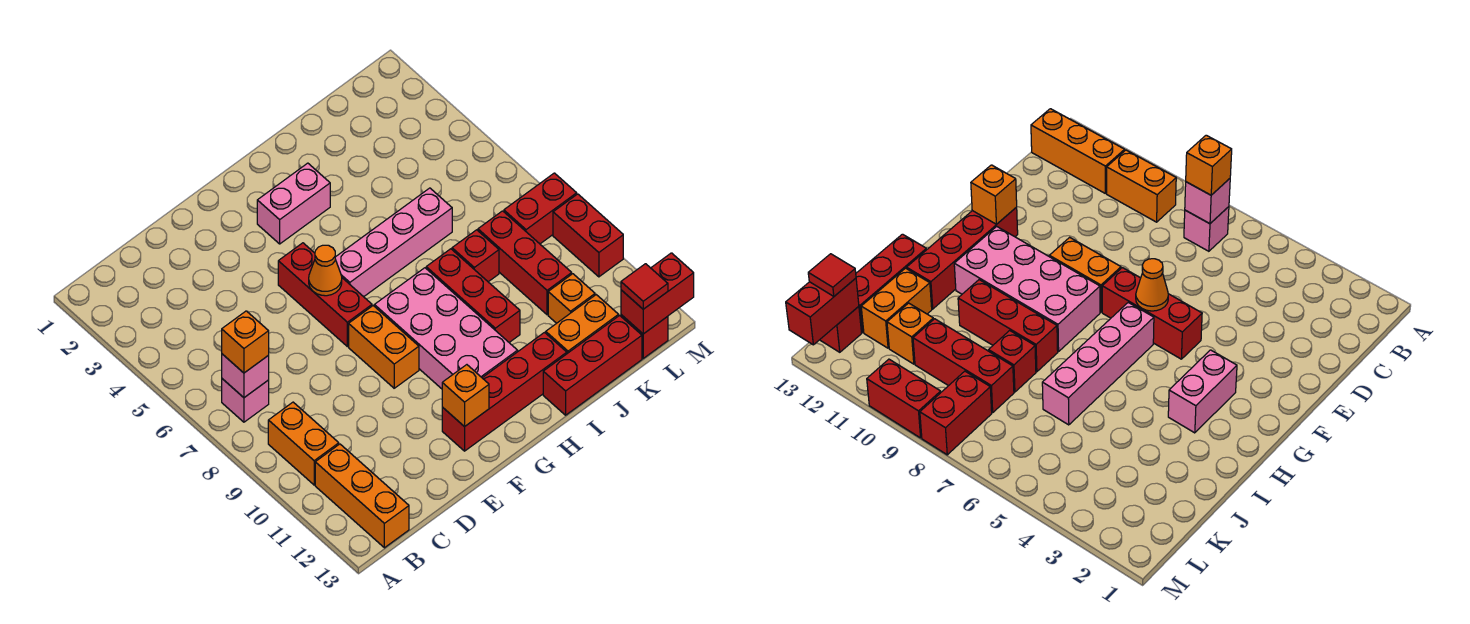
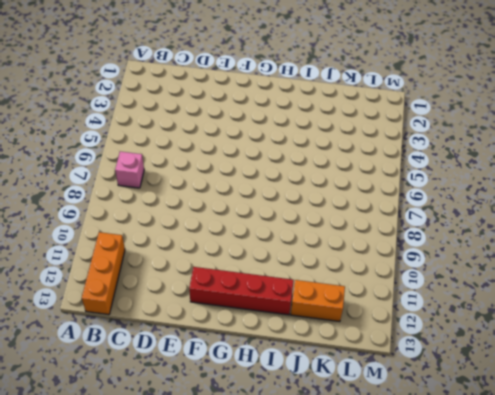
none -> orange 1x2 brick [268,402,339,485]
none -> red 1x3 brick [278,243,372,347]
none -> orange 1x2 brick [349,306,419,388]

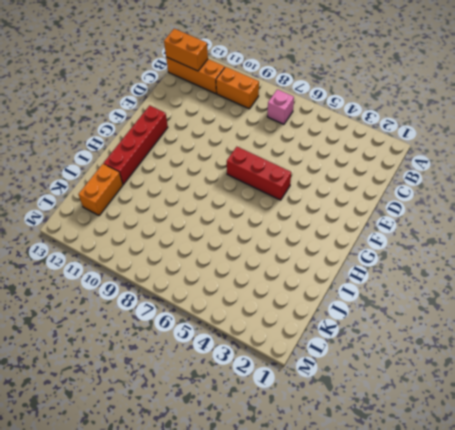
orange 1x2 brick [164,29,208,71] -> orange 1x2 brick moved to [349,306,419,388]
none -> pink 1x2 brick [257,163,330,244]
none -> pink 1x4 brick [335,188,452,297]
none -> pink 2x4 brick [374,268,518,389]

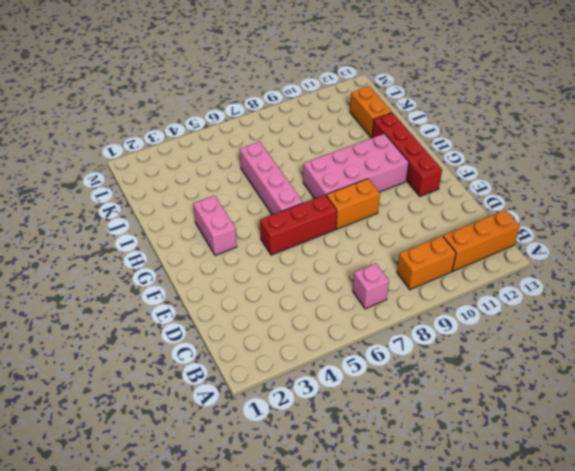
none -> red 1x3 brick [426,249,520,342]
none -> red 1x3 brick [543,315,642,415]
none -> red 1x1 brick [452,230,499,282]

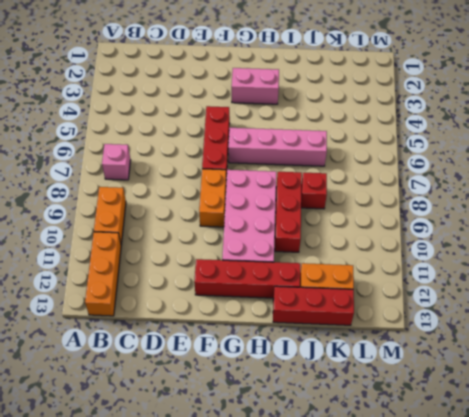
none -> red 1x3 brick [478,211,572,315]
none -> orange 1x1 brick [548,274,595,323]
none -> red 1x2 brick [504,173,577,244]

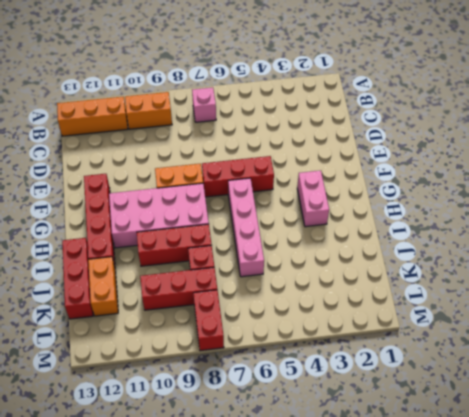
none -> orange 1x1 brick [548,274,595,323]
none -> red 1x1 brick [621,315,668,358]
none -> red 1x2 brick [553,194,623,277]

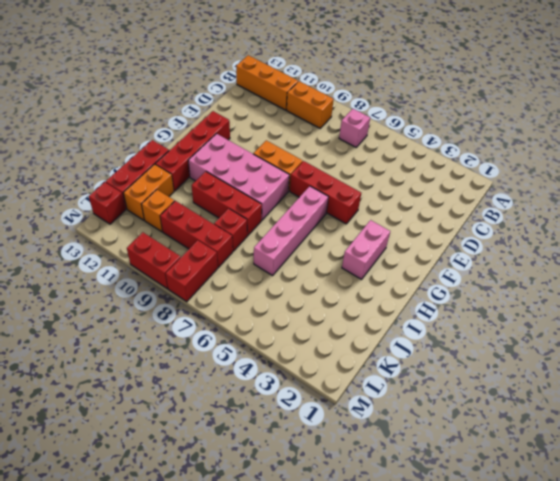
none -> pink 1x1 brick [222,354,269,397]
none -> orange 1x1 cone [309,245,342,296]
none -> orange 1x1 brick [442,365,489,427]

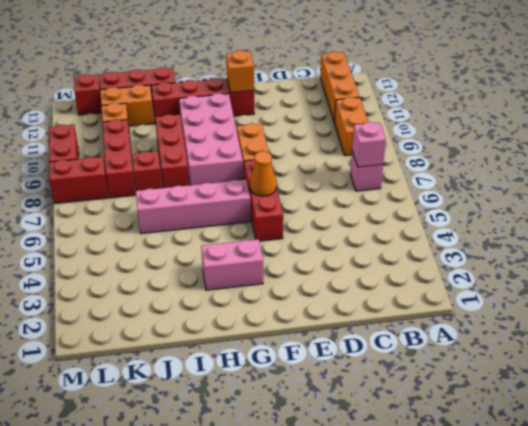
none -> red 1x2 brick [621,253,694,334]
none -> orange 1x1 brick [222,311,269,373]
none -> red 1x1 tile [621,264,668,309]

